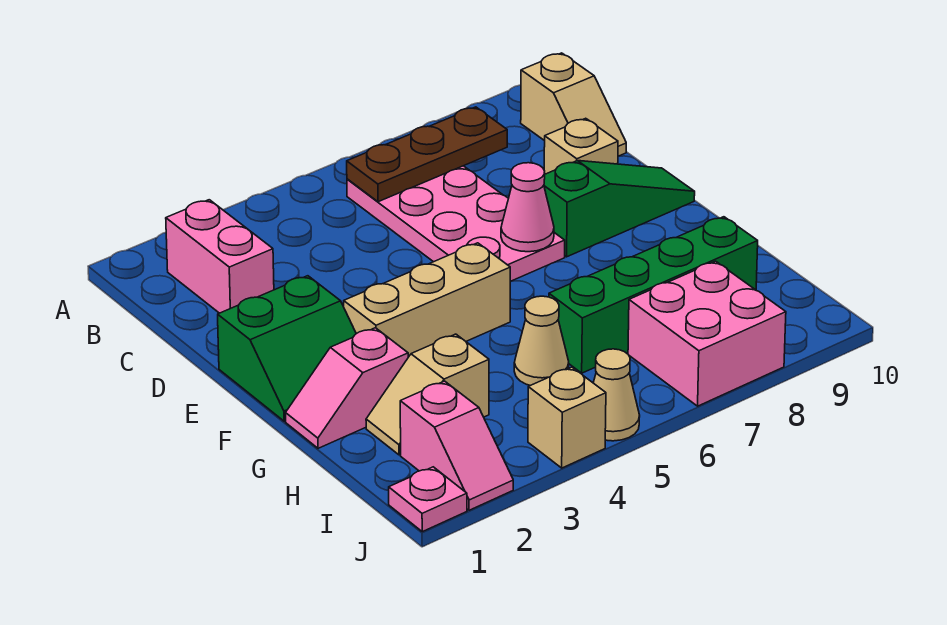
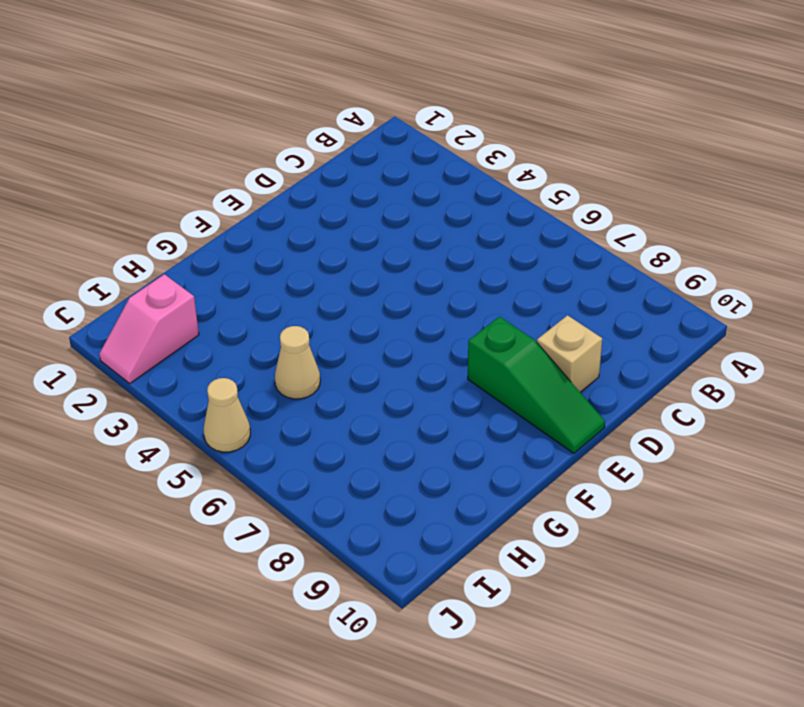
none -> pink 1x2 brick [166,200,274,313]
none -> pink 2x4 plate [347,166,565,281]
none -> tan 1x2 slope [521,53,626,156]

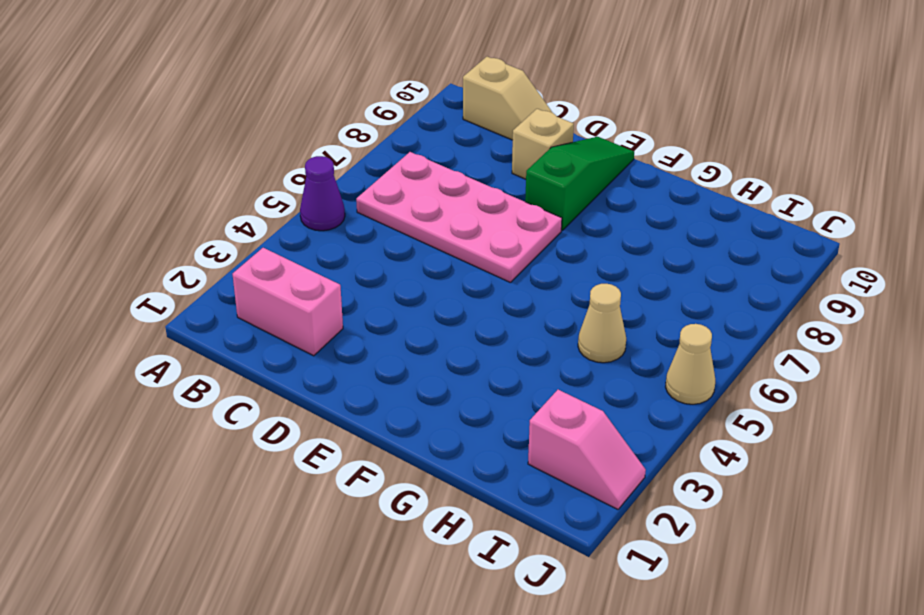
purple 1x1 cone [300,156,345,231] -> none
none -> green 2x2 slope [218,276,356,421]
none -> tan 1x3 brick [344,243,511,357]
none -> pink 1x2 slope [286,328,408,448]

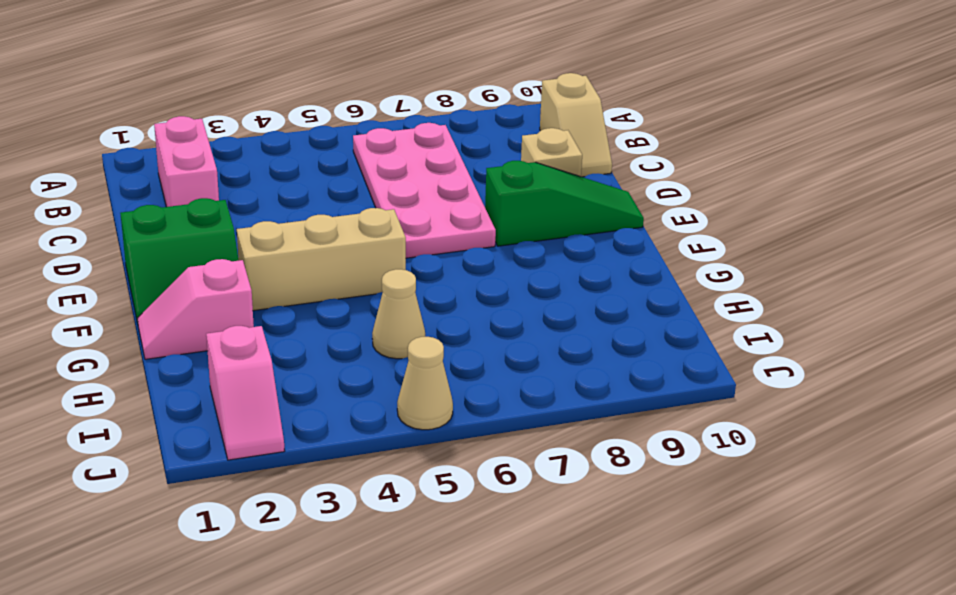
none -> tan 1x2 slope [366,334,489,455]
none -> green 1x4 brick [549,217,758,373]
none -> pink 2x2 brick [628,261,786,406]

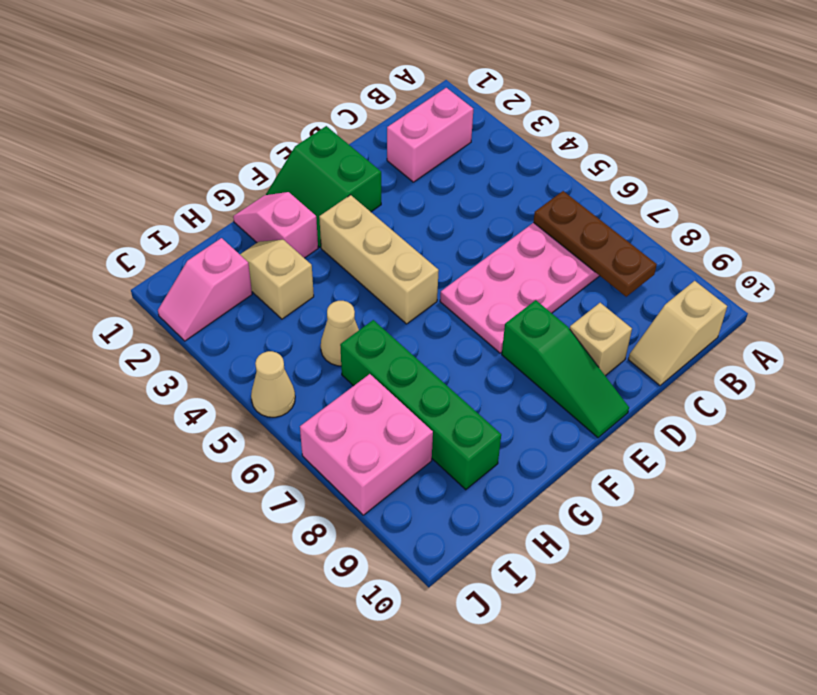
none -> pink 1x1 plate [389,467,467,532]
none -> tan 1x1 brick [528,367,606,468]
none -> pink 1x1 cone [501,163,554,252]

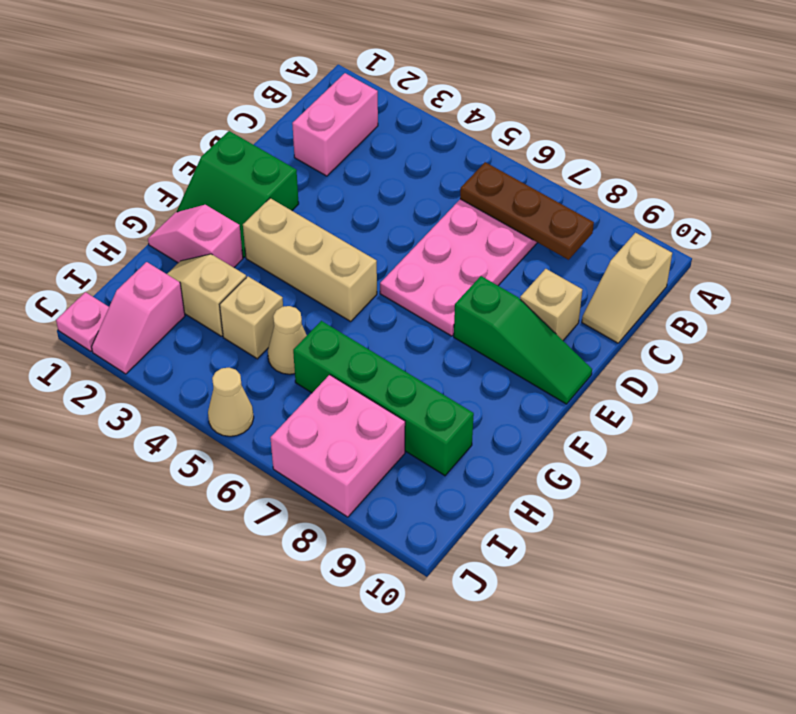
tan 1x1 brick [220,277,283,359] -> tan 1x1 brick moved to [528,367,606,468]
none -> pink 1x1 cone [501,163,554,252]

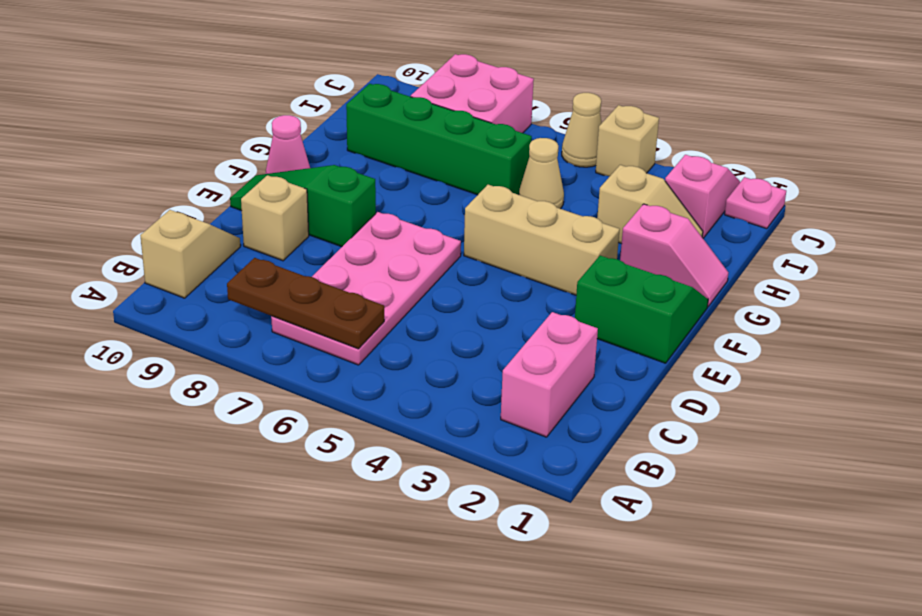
pink 1x1 cone [266,115,310,174] -> pink 1x1 cone moved to [501,163,554,252]

